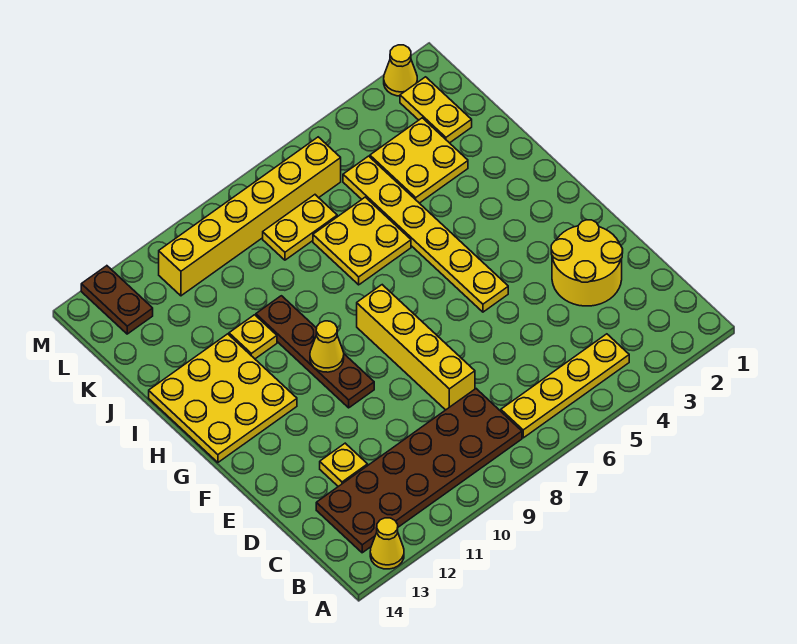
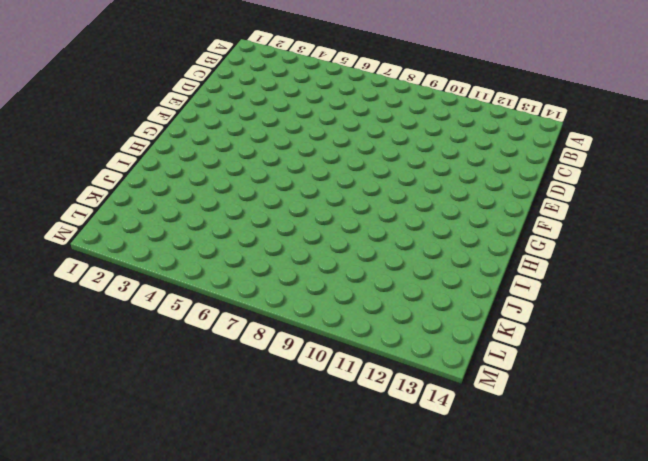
none -> yellow 1x1 cone [370,518,404,569]
none -> yellow 1x4 plate [501,334,629,438]
none -> brown 2x6 plate [316,389,522,553]

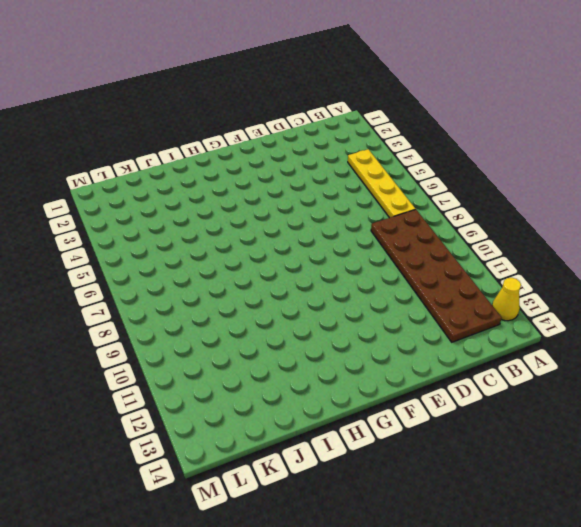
none -> yellow 2x2 round brick [551,220,623,306]
none -> yellow 1x4 brick [357,285,475,410]
none -> yellow 1x1 plate [320,443,368,486]

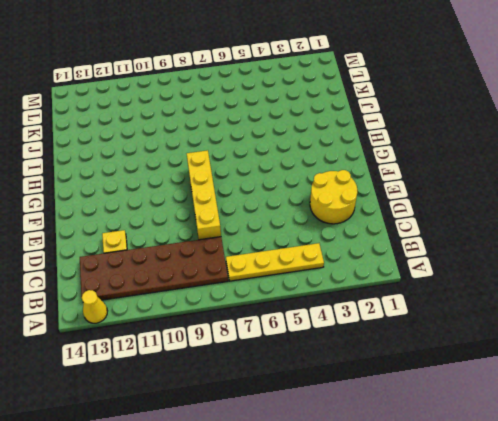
none -> yellow 1x6 plate [343,156,508,312]
none -> brown 1x4 plate [256,296,374,408]
none -> yellow 3x3 plate [149,334,297,463]

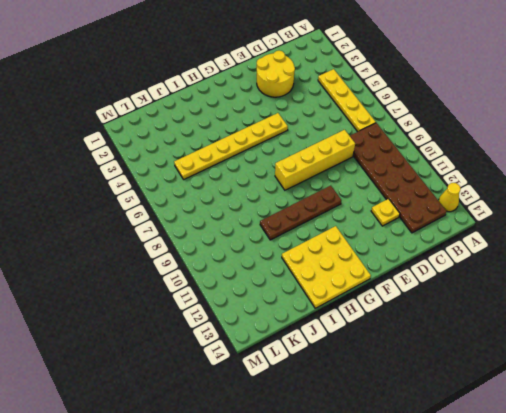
none -> yellow 2x2 plate [313,197,411,285]
none -> yellow 1x1 plate [229,315,277,359]
none -> yellow 2x2 plate [370,118,468,203]

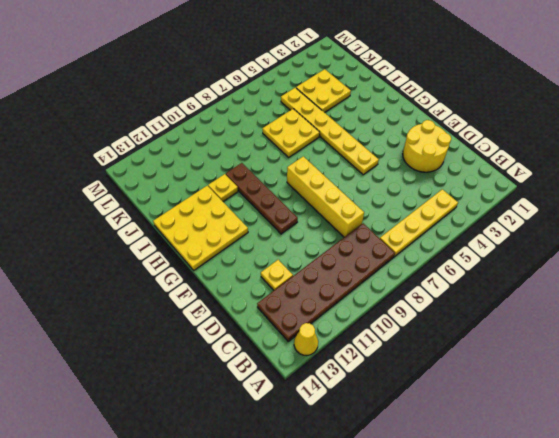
none -> yellow 1x2 plate [400,77,472,143]
none -> yellow 1x2 plate [263,195,337,260]
none -> yellow 1x6 brick [159,137,341,296]

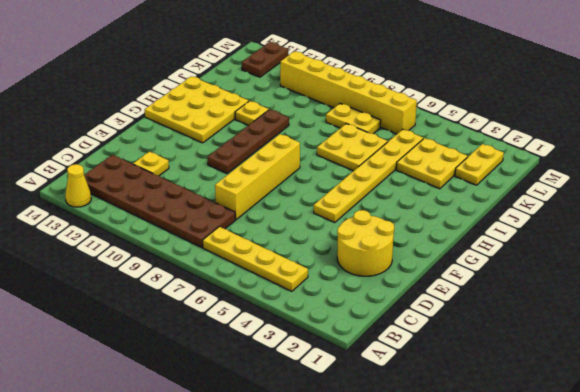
none -> yellow 1x1 cone [384,45,417,96]
none -> yellow 1x1 cone [310,321,344,372]

